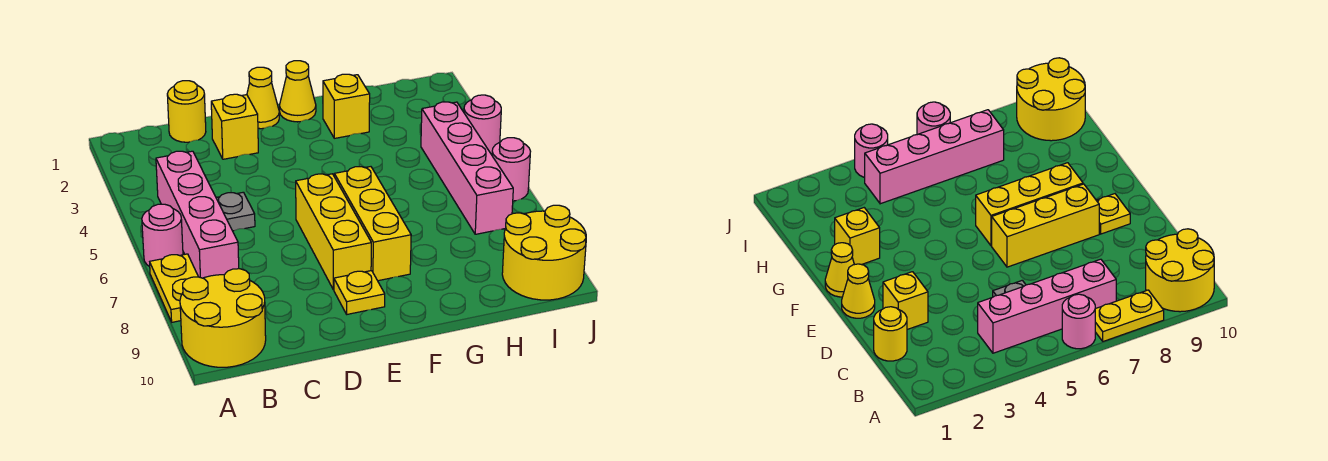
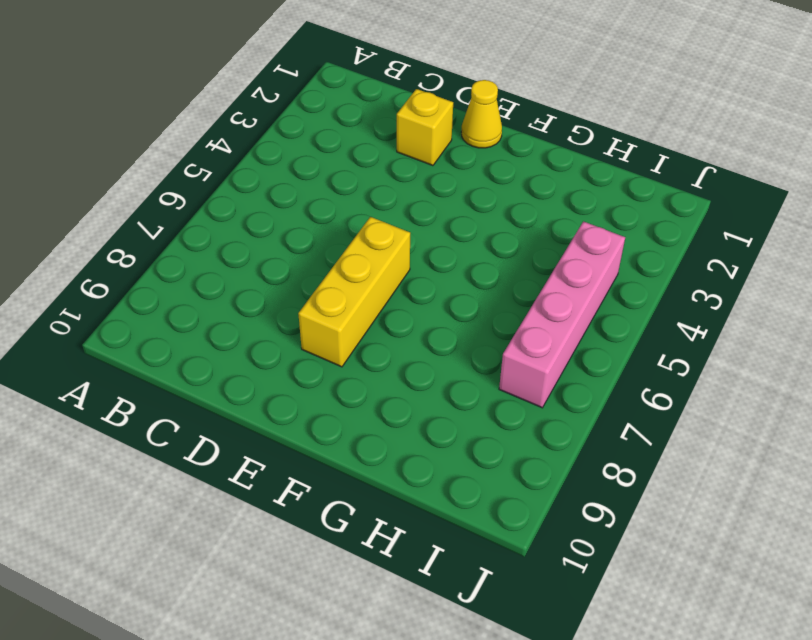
none -> pink 1x1 round brick [142,204,183,266]
none -> yellow 1x2 plate [150,254,198,322]
none -> yellow 2x2 round brick [180,269,266,367]

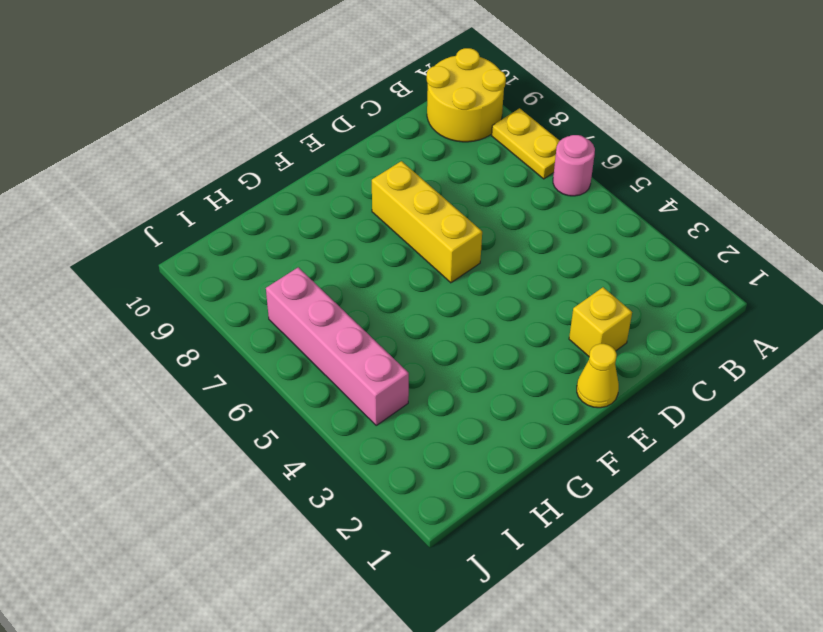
none -> pink 1x4 brick [156,151,239,278]
none -> yellow 1x1 round brick [167,81,206,142]
none -> grey 1x1 plate [216,192,255,231]

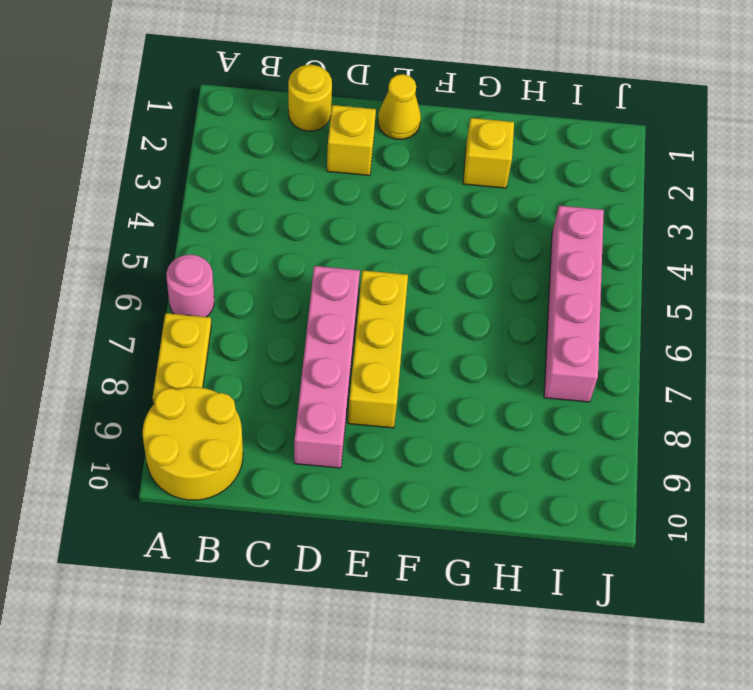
pink 1x4 brick [294,266,360,468] -> pink 1x4 brick moved to [156,151,239,278]
none -> grey 1x1 plate [216,192,255,231]
none -> yellow 1x1 plate [334,271,385,314]
none -> yellow 1x1 cone [280,61,316,122]

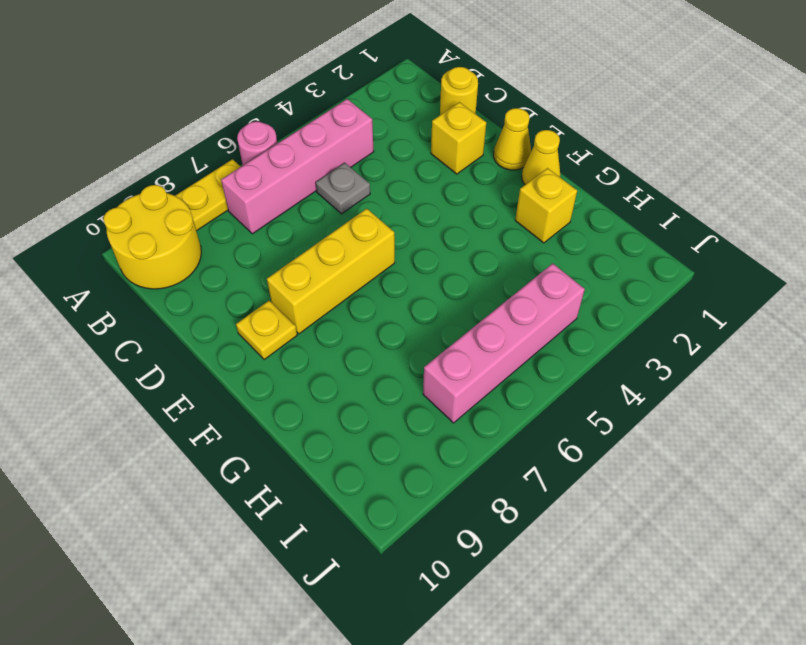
none -> yellow 1x3 brick [334,167,411,281]
none -> yellow 2x2 round brick [502,205,586,300]
none -> pink 1x1 round brick [464,95,501,155]

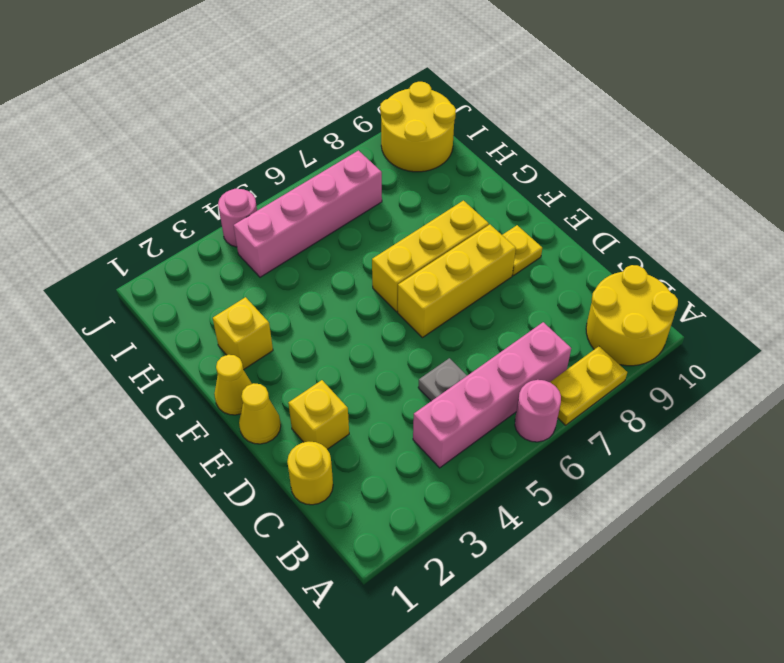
none -> pink 1x1 round brick [492,138,530,201]

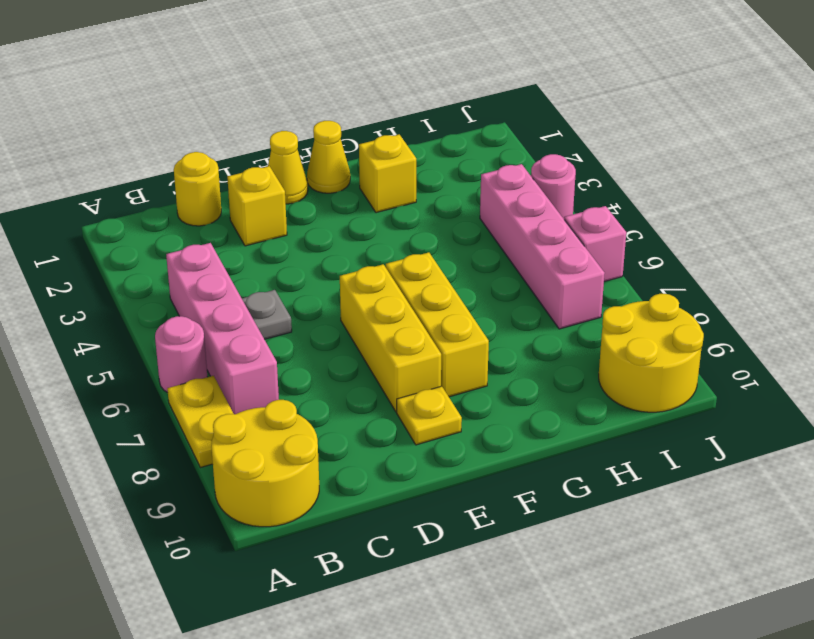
pink 1x1 brick [564,206,626,282] -> pink 1x1 round brick [492,138,530,201]

